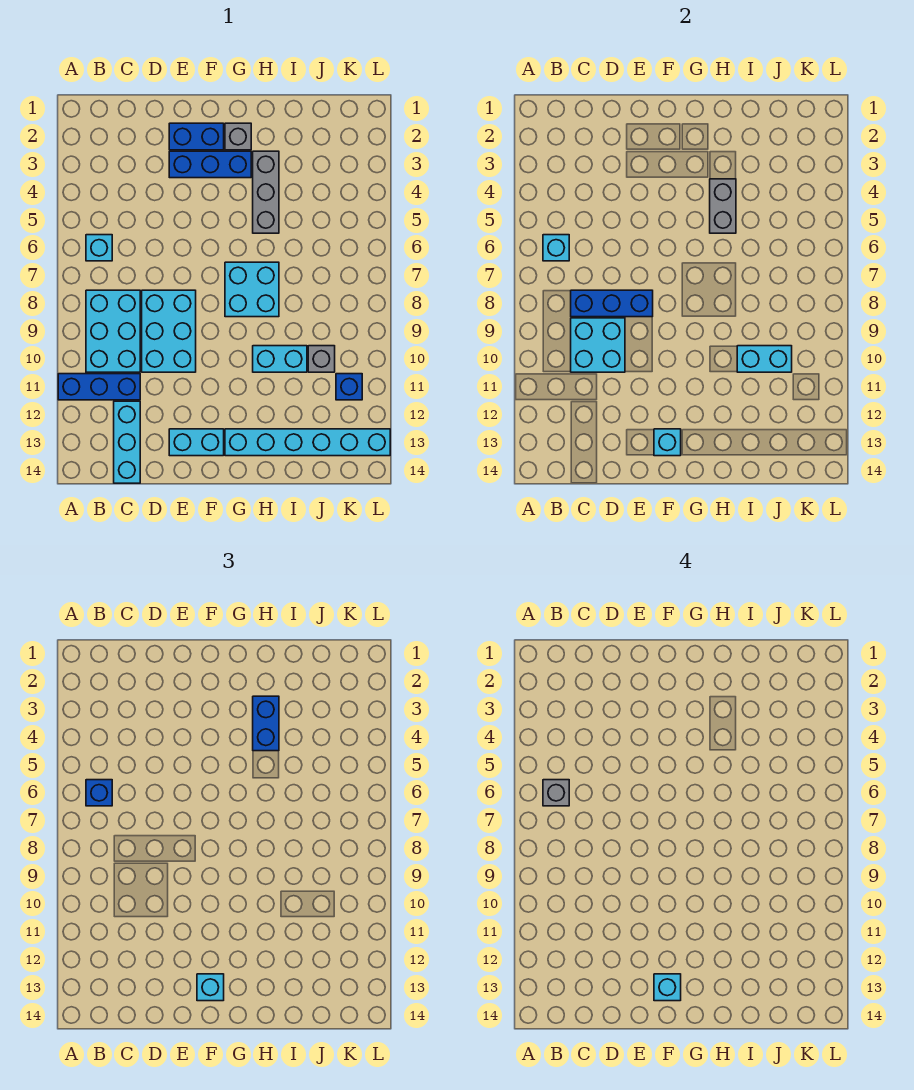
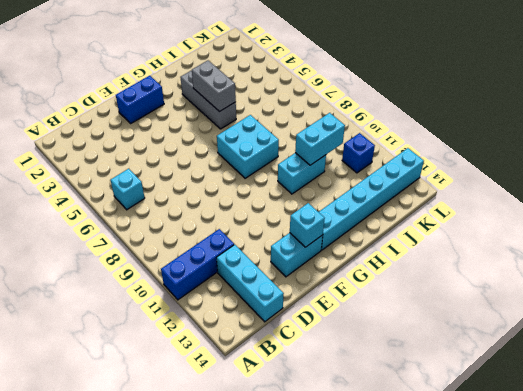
none -> cyan 2x3 brick [86,290,140,372]
none -> cyan 2x3 brick [142,290,196,372]
none -> blue 1x3 brick [169,151,251,178]

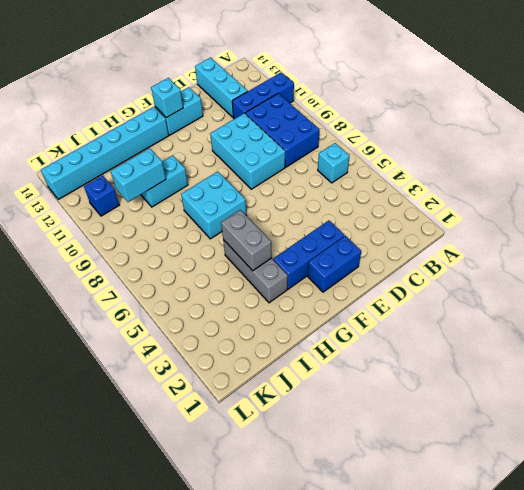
blue 2x3 brick [245,93,320,167] -> cyan 2x3 brick [86,290,140,372]
none -> grey 1x1 brick [225,123,251,150]
none -> grey 1x1 brick [308,346,335,372]
none -> cyan 1x1 brick [543,235,569,261]

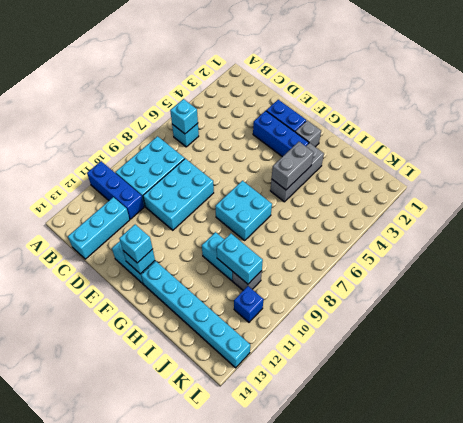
none -> blue 1x3 brick [571,290,653,317]
none -> cyan 2x2 brick [571,318,625,372]
none -> blue 1x1 brick [86,780,112,806]

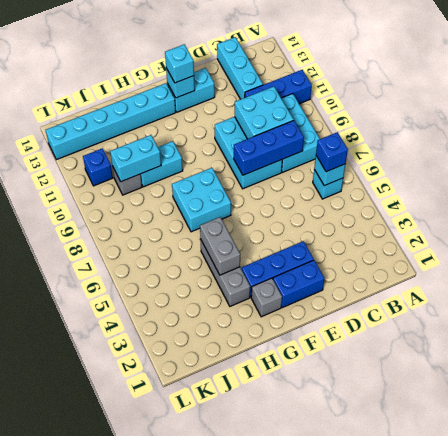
none -> blue 1x2 brick [253,696,279,751]
none -> grey 1x1 brick [543,780,569,806]
none -> cyan 1x1 brick [654,974,681,1001]

